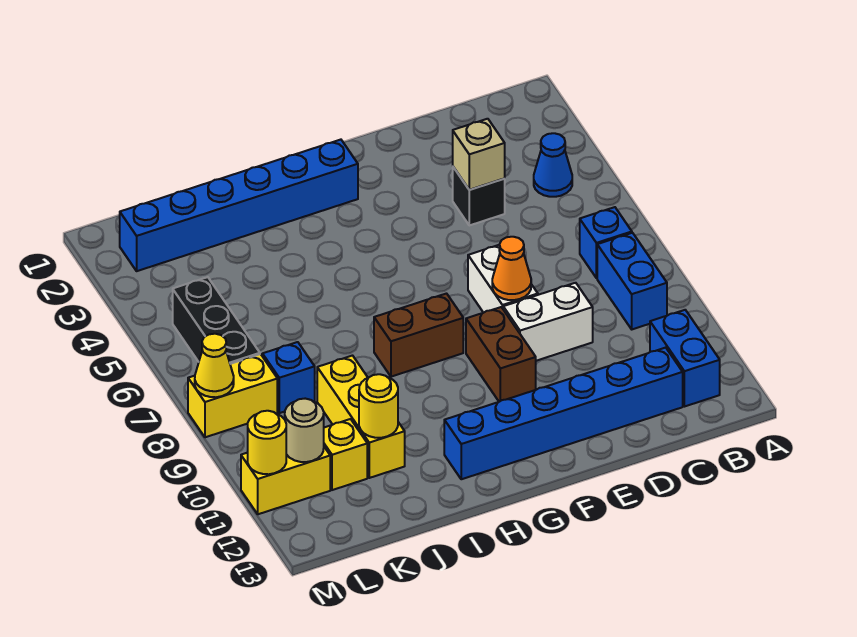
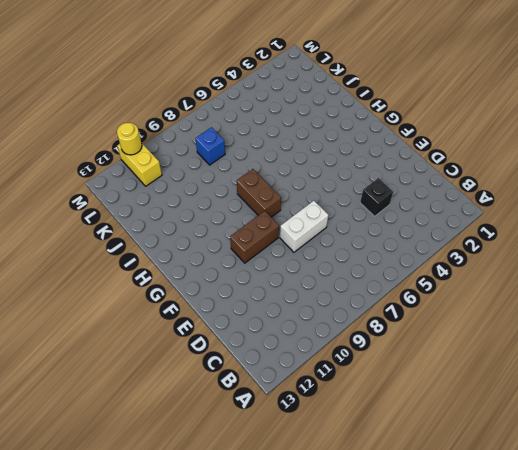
none -> blue 1x1 cone [534,133,572,197]
none -> blue 1x1 brick [580,207,632,278]
none -> blue 1x2 brick [597,233,667,329]

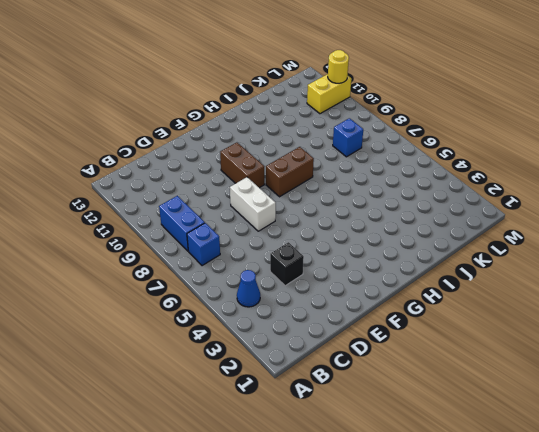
none -> blue 1x2 brick [650,310,720,407]
none -> blue 1x6 brick [444,348,683,479]
none -> white 1x2 brick [503,283,593,361]

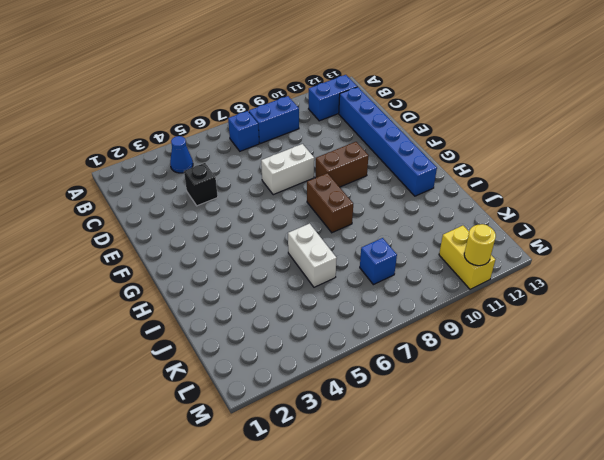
white 1x2 brick [288,224,337,287] -> white 1x2 brick moved to [503,283,593,361]
none -> blue 1x6 brick [120,140,358,271]
none -> yellow 1x3 brick [317,356,405,478]
none -> yellow 1x1 brick [324,419,367,490]

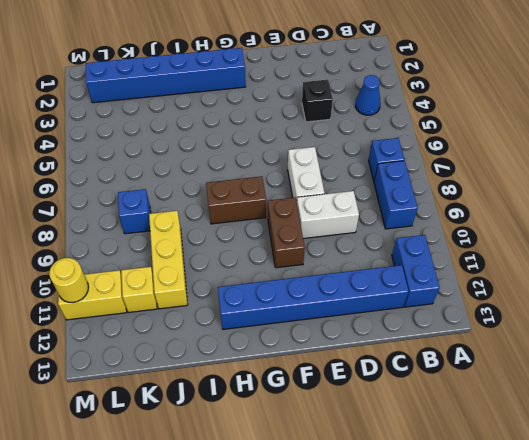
none -> black 1x3 brick [173,277,260,364]
none -> yellow 1x2 brick [188,354,277,437]
none -> tan 1x1 brick [453,119,505,190]

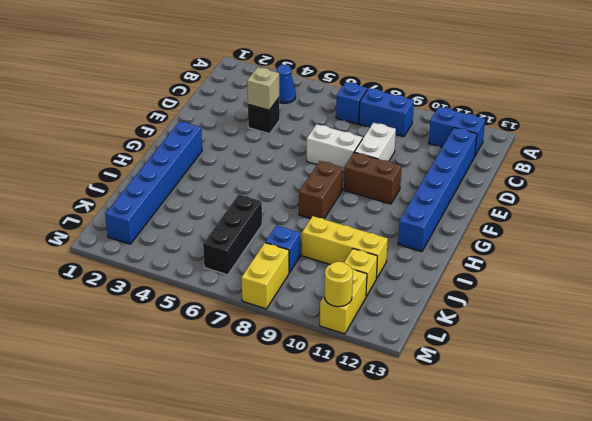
black 1x3 brick [203,194,262,275] -> black 1x3 brick turned to [173,277,260,364]
none -> orange 1x1 cone [492,237,531,300]
none -> yellow 1x1 round brick [359,374,398,438]
none -> tan 1x1 round brick [285,399,324,462]

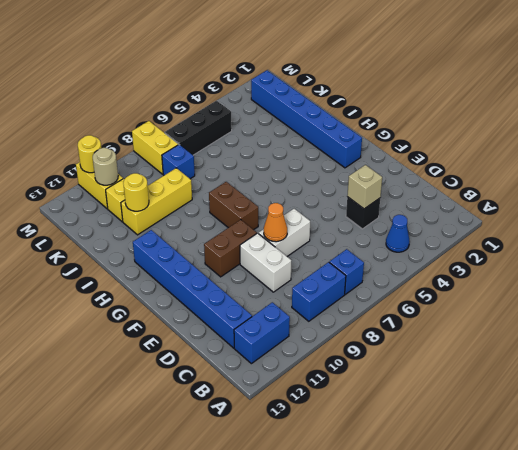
none -> yellow 1x1 cone [195,334,234,397]

